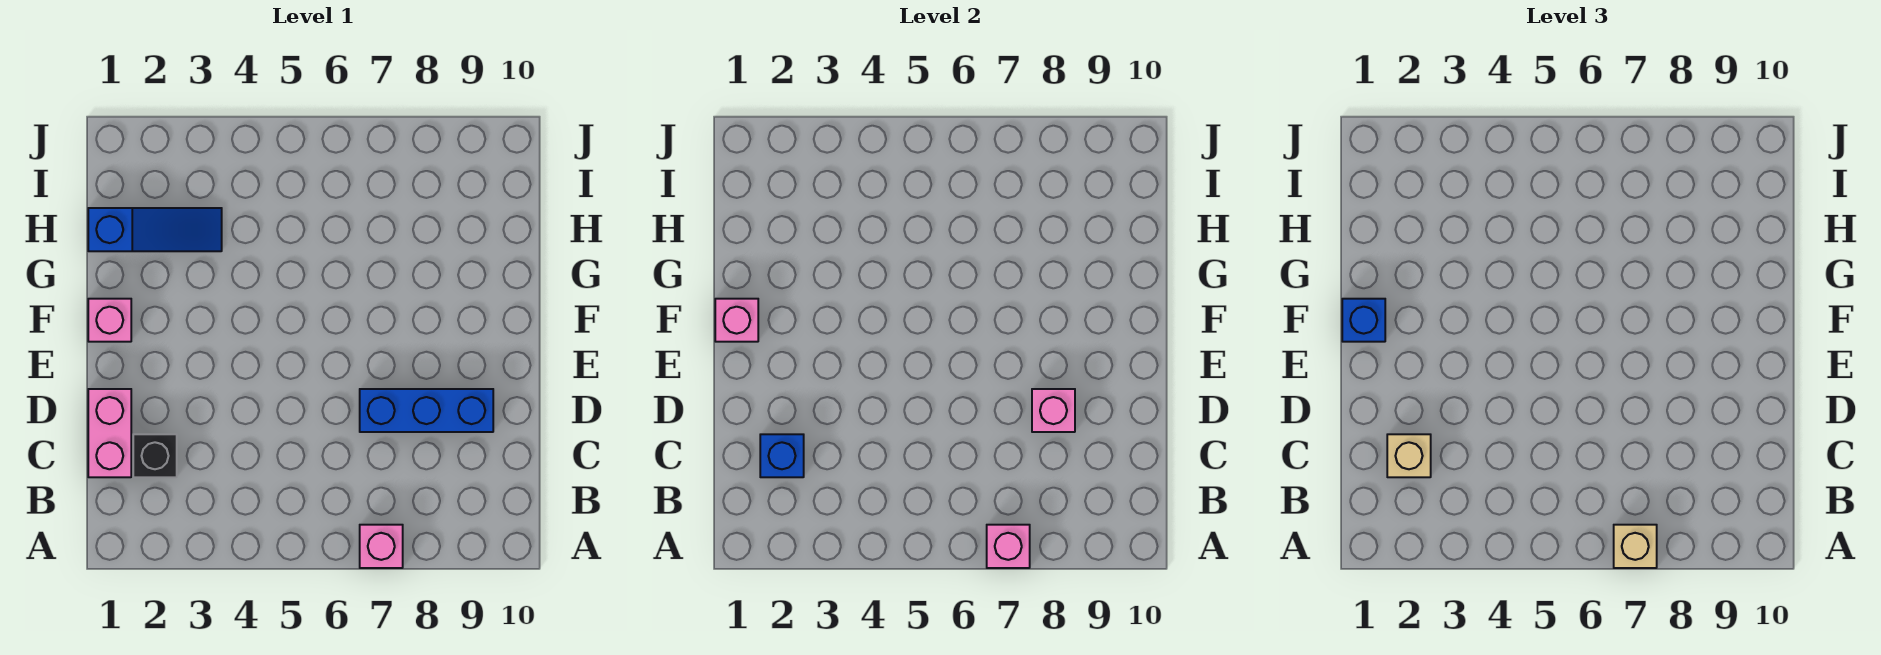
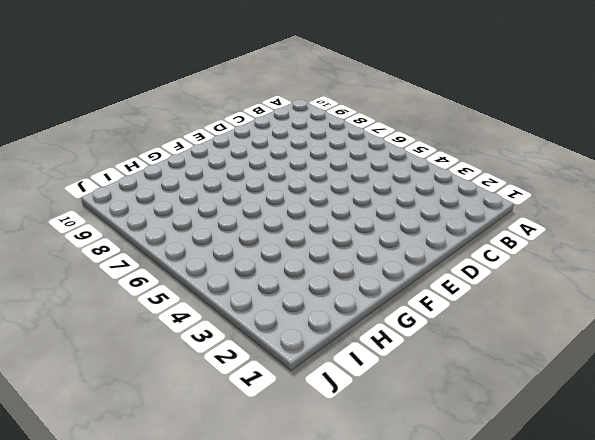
none -> pink 1x1 brick [360,525,403,568]
none -> pink 1x2 brick [88,389,131,477]
none -> black 1x1 brick [133,434,177,477]

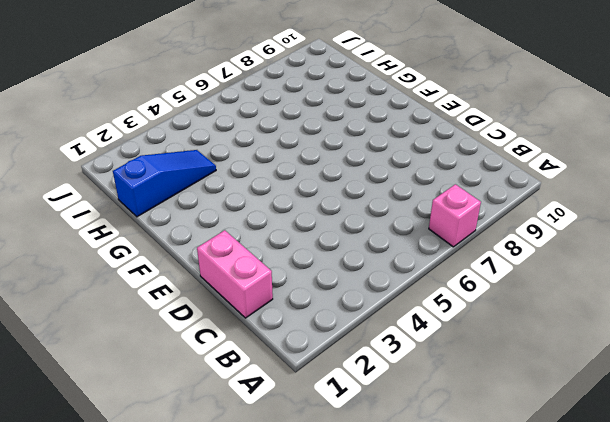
none -> black 1x1 brick [133,434,177,477]
none -> blue 1x3 brick [360,389,493,432]
none -> pink 1x1 brick [88,299,131,342]

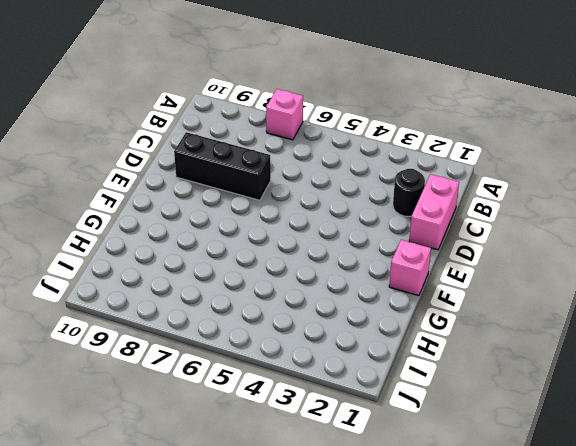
black 1x1 round brick [393,169,425,217] -> black 1x1 brick [133,434,177,477]
black 1x3 brick [174,132,271,200] -> blue 1x3 brick [360,389,493,432]
none -> blue 1x3 slope [88,208,222,251]
none -> pink 1x1 brick [987,525,1030,568]
none -> blue 1x1 brick [760,434,804,477]

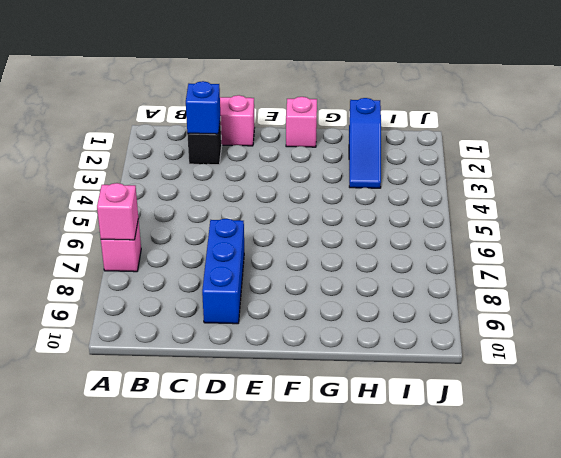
none -> pink 1x1 brick [1032,389,1075,432]
none -> pink 1x1 brick [715,299,758,342]
none -> tan 1x1 brick [1614,525,1657,568]

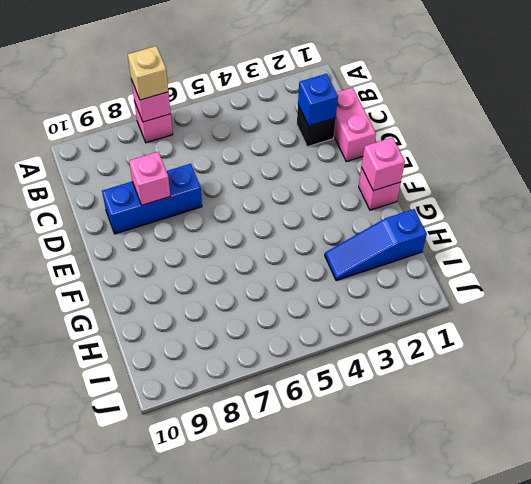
none -> tan 1x1 brick [1387,434,1431,477]
none -> blue 1x1 brick [1342,299,1385,342]

